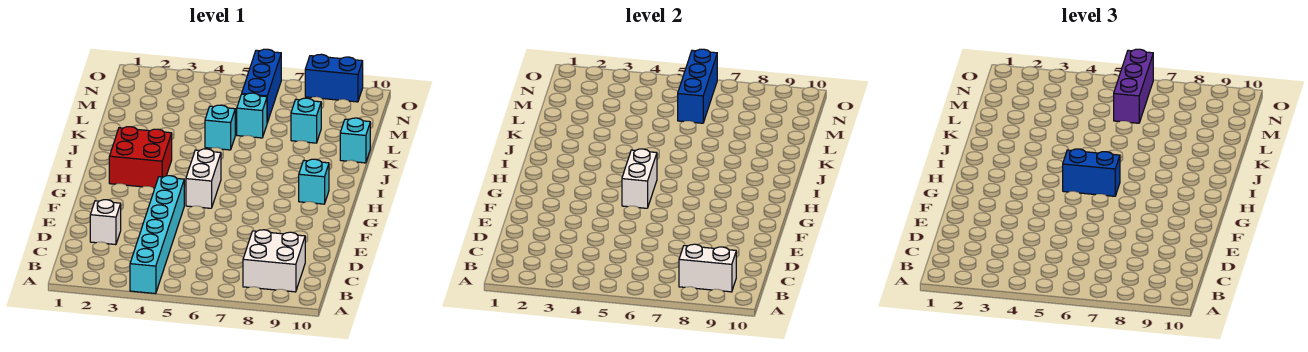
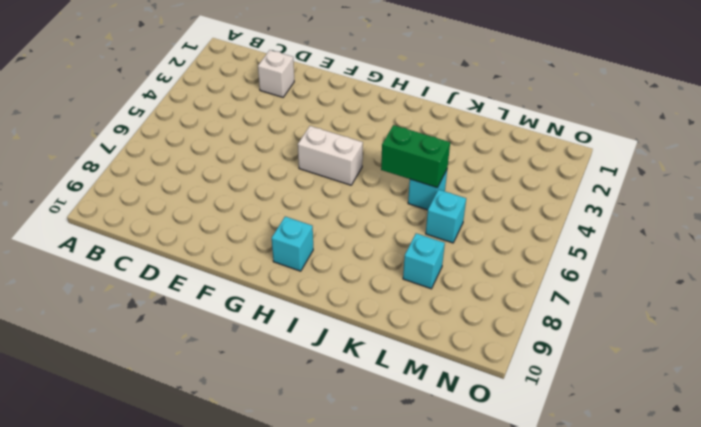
green 1x2 brick [381,125,450,188] -> none
none -> cyan 1x6 brick [130,176,184,294]
none -> white 2x2 brick [243,230,305,292]
none -> red 2x2 brick [109,127,172,188]

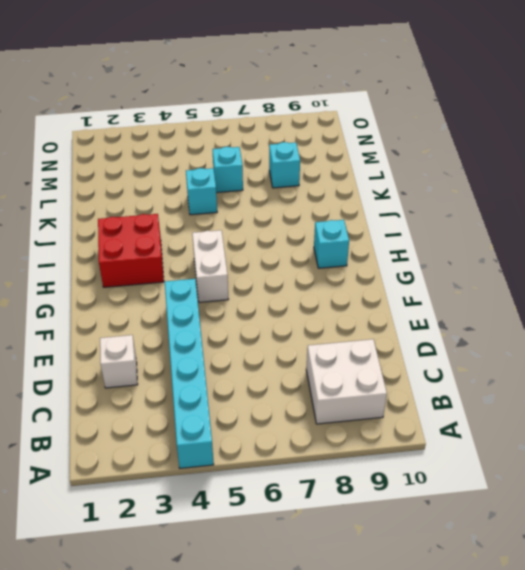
none -> cyan 1x1 brick [340,118,370,163]
none -> blue 1x3 brick [242,49,281,123]
none -> blue 1x2 brick [305,54,363,102]

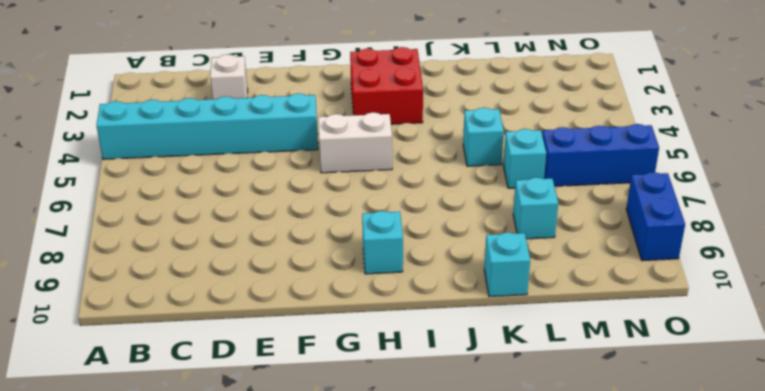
none -> white 2x2 brick [243,230,305,292]
none -> white 1x2 brick [679,244,736,292]
none -> white 1x2 brick [622,149,657,208]

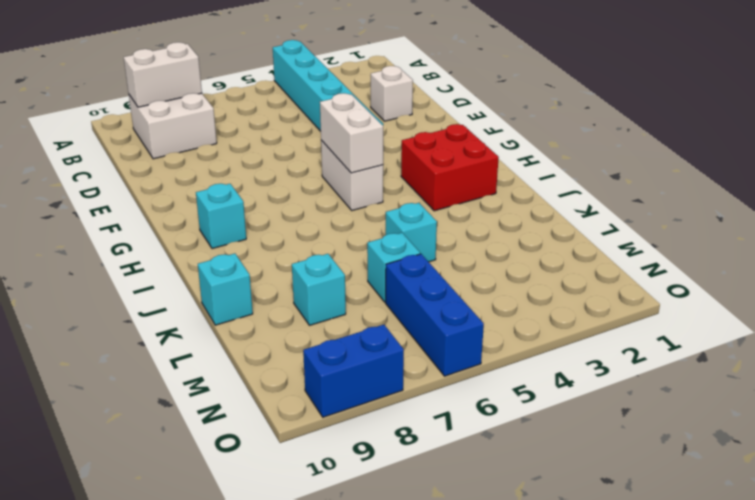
none -> blue 1x3 brick [678,49,717,123]
none -> blue 1x2 brick [1063,149,1120,196]
none -> purple 1x3 brick [1114,49,1153,123]

